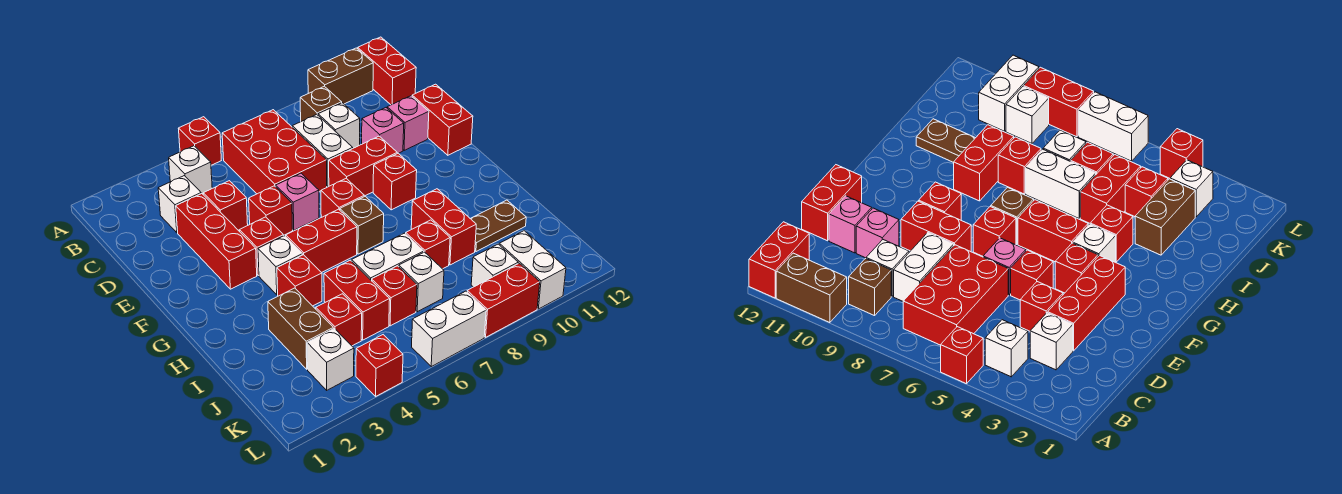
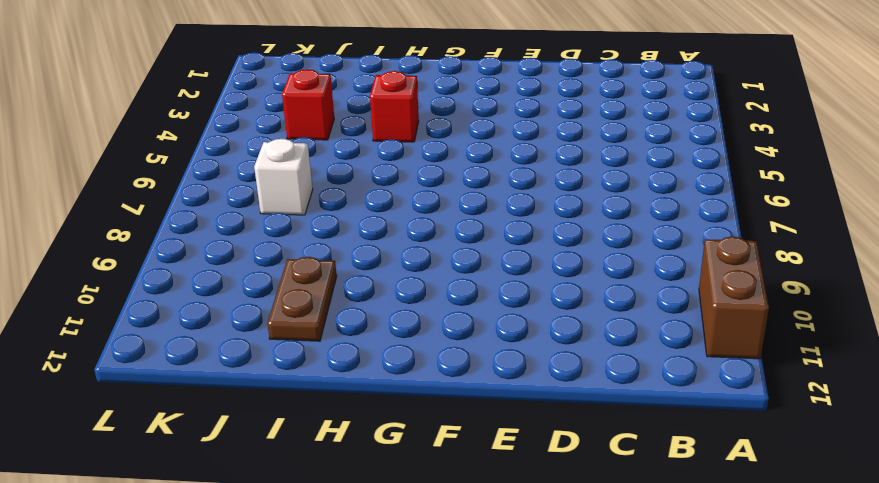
none -> red 1x1 brick [178,117,221,165]
none -> red 1x2 brick [358,37,416,105]
none -> white 1x1 brick [169,146,212,194]
none -> red 2x3 brick [222,110,327,194]

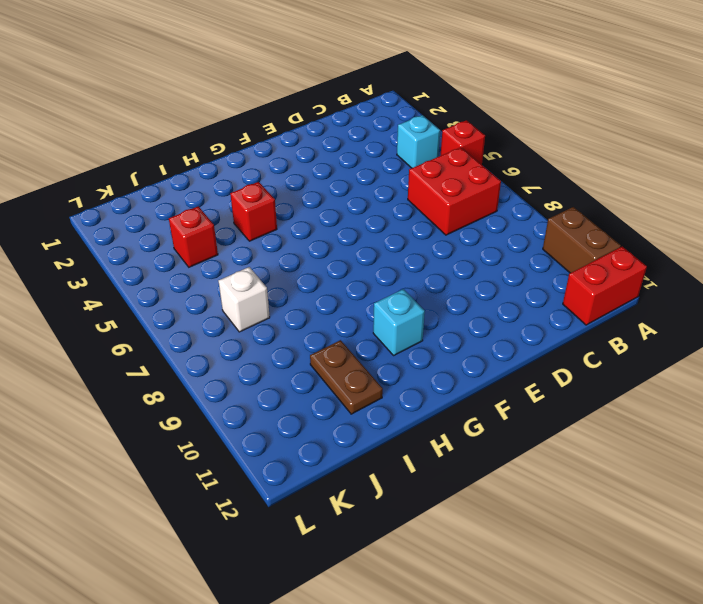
cyan 1x1 brick [397,115,440,168] -> white 1x1 brick [169,146,212,194]
red 2x2 brick [408,147,501,235] -> red 2x3 brick [222,110,327,194]
cyan 1x1 brick [373,289,425,355] -> none
none -> brown 1x1 brick [300,86,342,121]
none -> white 1x1 brick [158,176,201,233]
none -> white 1x2 brick [292,115,353,187]
none -> white 1x1 brick [318,103,360,148]

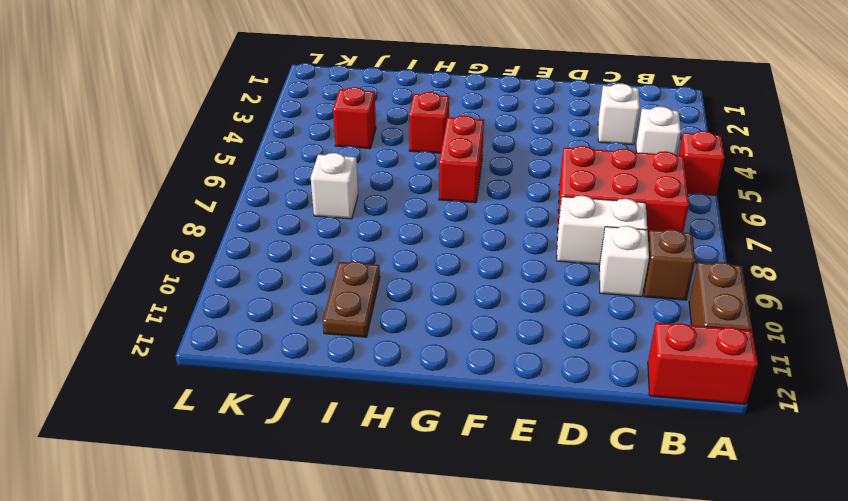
none -> red 1x3 brick [176,193,257,289]
none -> red 1x1 brick [203,181,248,230]
none -> pink 1x1 brick [362,108,404,153]
none -> pink 1x1 brick [387,96,429,150]

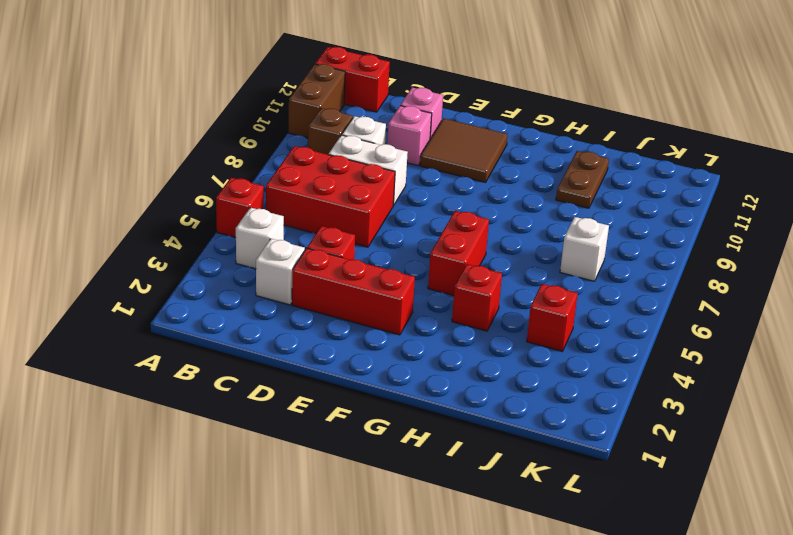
brown 2x2 tile [420,118,508,182] -> none
none -> red 1x2 brick [412,84,473,155]
none -> red 1x1 brick [249,186,293,236]
none -> pink 1x1 brick [276,173,319,230]
none -> red 1x2 brick [329,136,397,196]

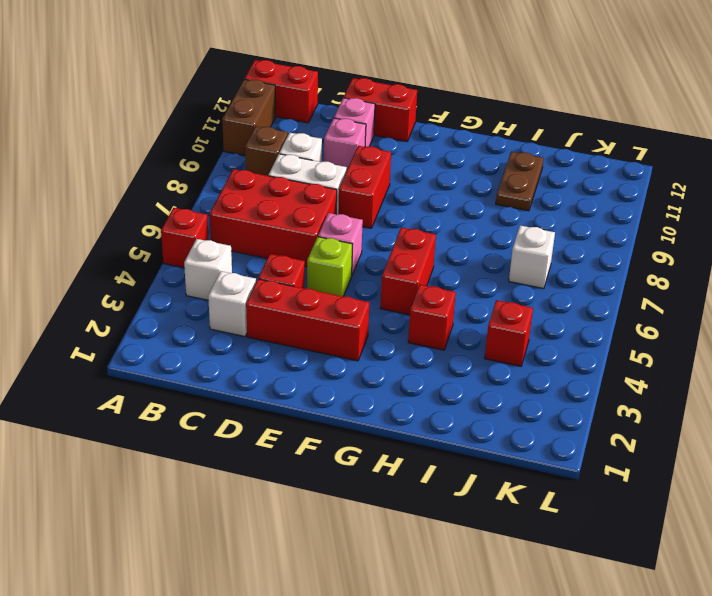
lime 1x1 brick [307,237,352,297] -> red 1x1 brick [249,186,293,236]
none -> red 1x1 brick [239,217,283,276]
none -> red 1x1 brick [321,178,364,217]
none -> red 1x1 brick [373,153,417,210]
none -> white 1x1 brick [258,236,302,295]

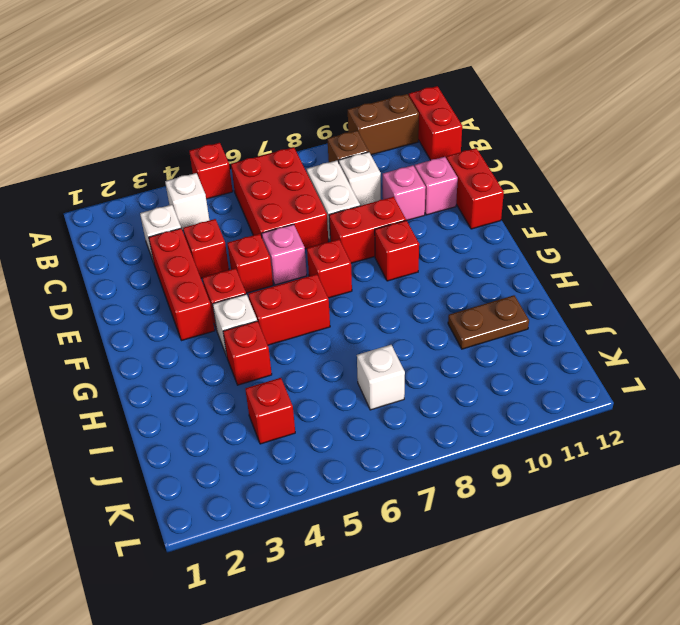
none -> brown 1x1 brick [340,196,384,254]
none -> red 1x2 brick [411,189,476,265]
none -> brown 1x2 brick [268,288,333,369]
none -> red 1x2 brick [324,260,390,340]

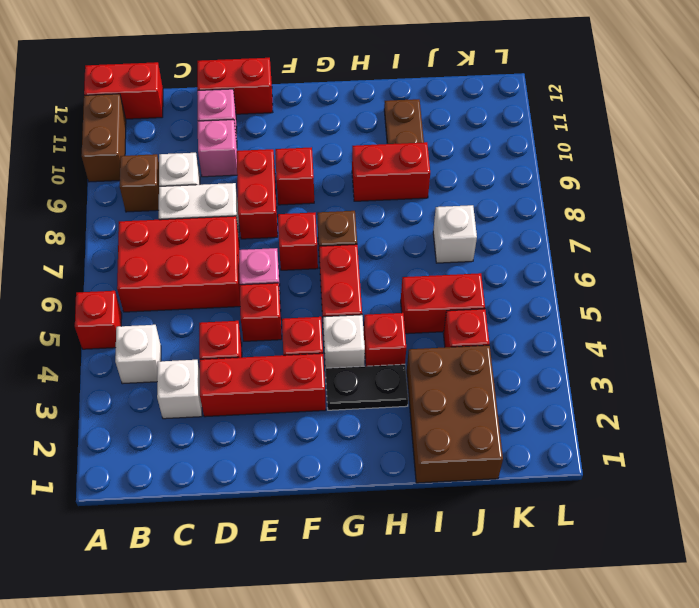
black 1x2 plate [325,364,408,410] -> none
brown 2x3 brick [407,345,503,483] -> brown 1x2 brick [268,288,333,369]
none -> white 1x2 brick [352,233,424,281]
none -> red 1x1 brick [406,220,450,269]
none -> red 1x1 brick [372,266,417,326]
none -> white 1x1 brick [307,329,354,390]

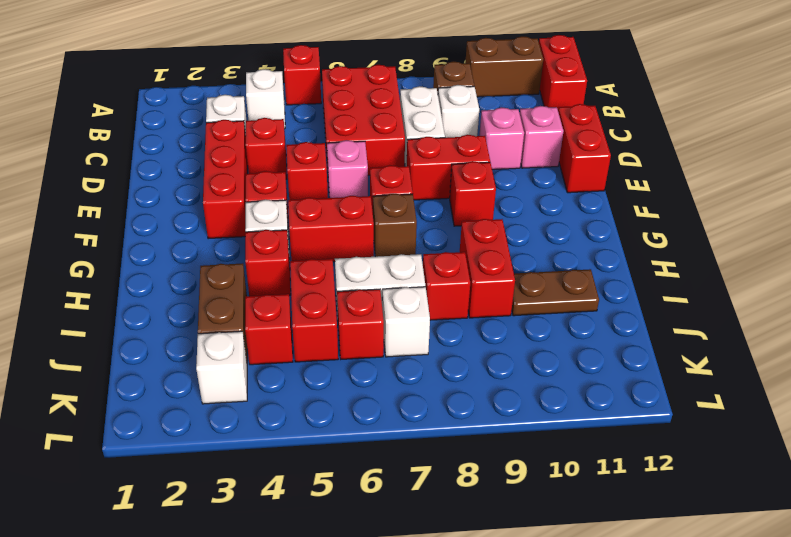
none -> white 1x1 brick [471,244,518,287]
none -> white 1x2 brick [499,231,566,309]
none -> red 1x1 brick [356,335,403,397]
none -> white 1x2 brick [412,291,486,367]

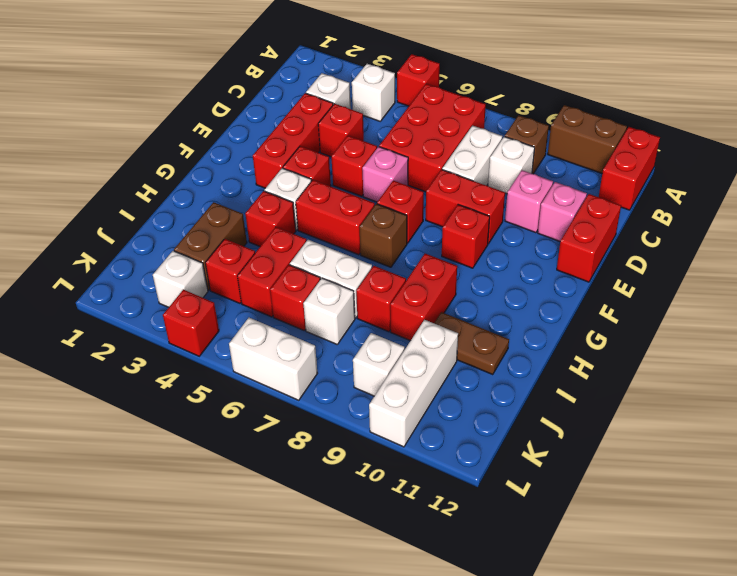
white 1x3 brick [369,320,458,447] -> white 1x2 brick [499,231,566,309]
none -> red 1x2 brick [467,263,540,337]

